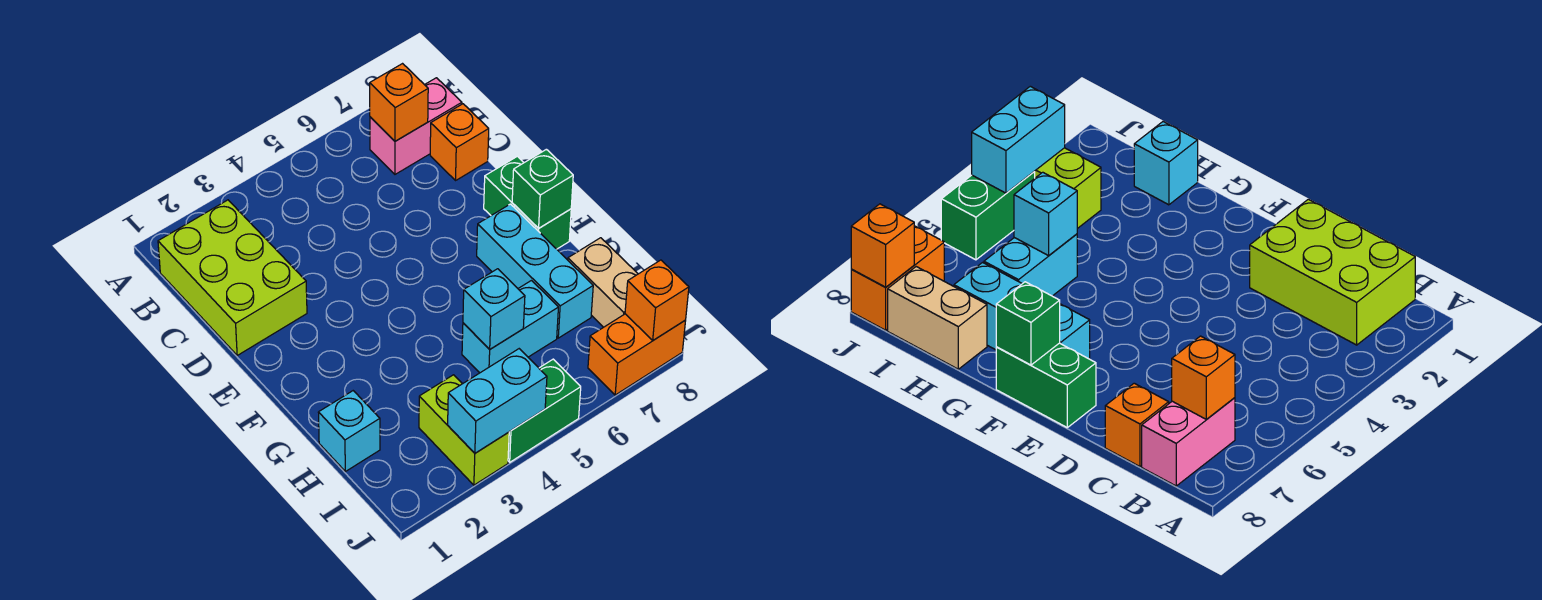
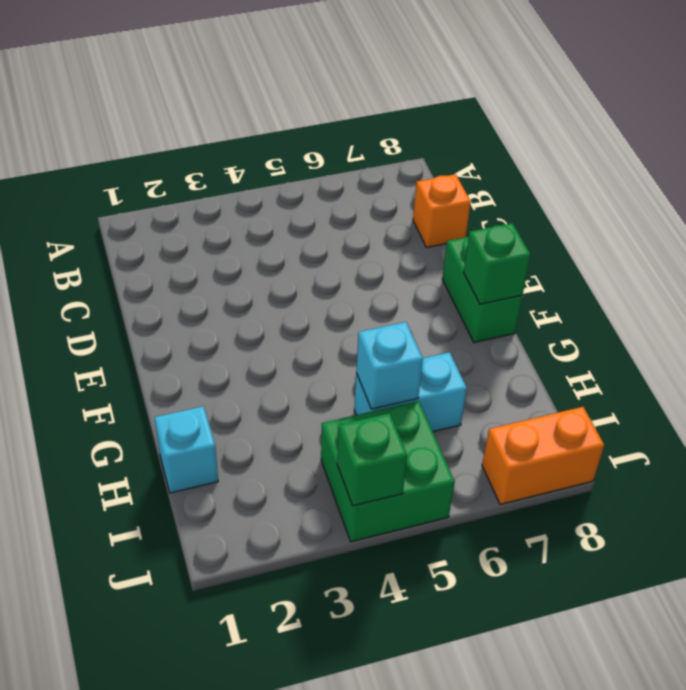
green 2x2 brick [321,401,455,542] -> green 1x2 brick [508,359,581,462]
green 1x1 brick [337,413,407,506] -> cyan 1x2 brick [448,349,547,453]
none -> lime 2x3 brick [158,200,307,355]
none -> pink 1x2 brick [370,78,462,174]
none -> cyan 1x3 brick [477,204,593,338]

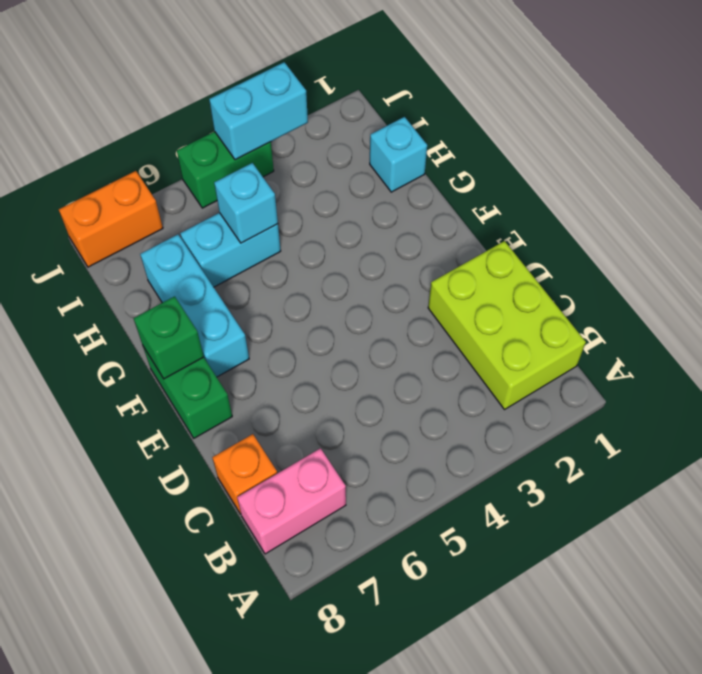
none -> tan 1x2 brick [568,238,638,327]
none -> lime 1x2 brick [419,375,509,485]
none -> orange 1x1 brick [370,64,428,141]

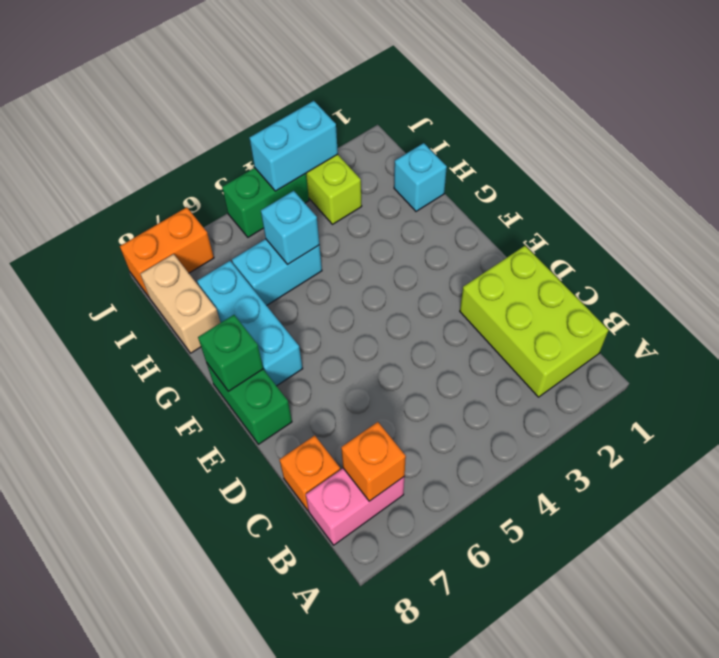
none -> orange 1x1 brick [625,260,689,340]

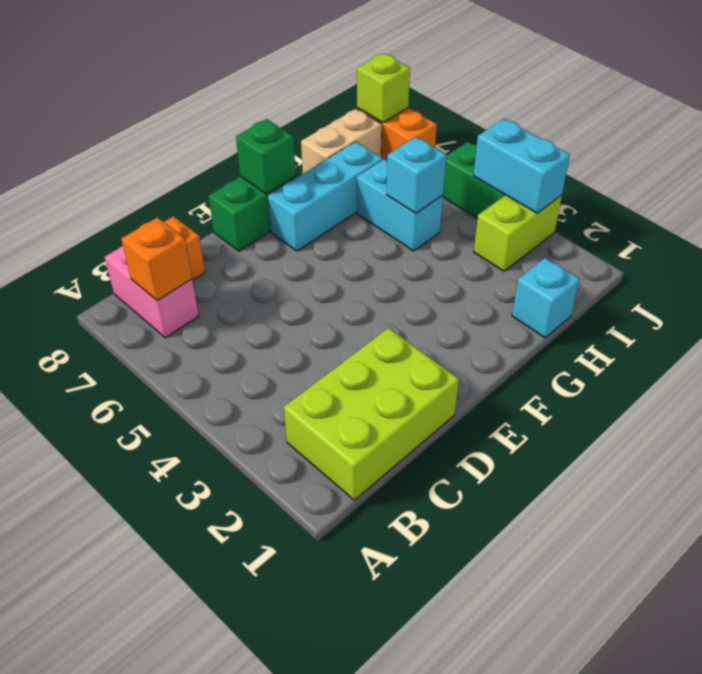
lime 1x1 brick [357,53,410,123] -> orange 1x1 brick [625,260,689,340]

